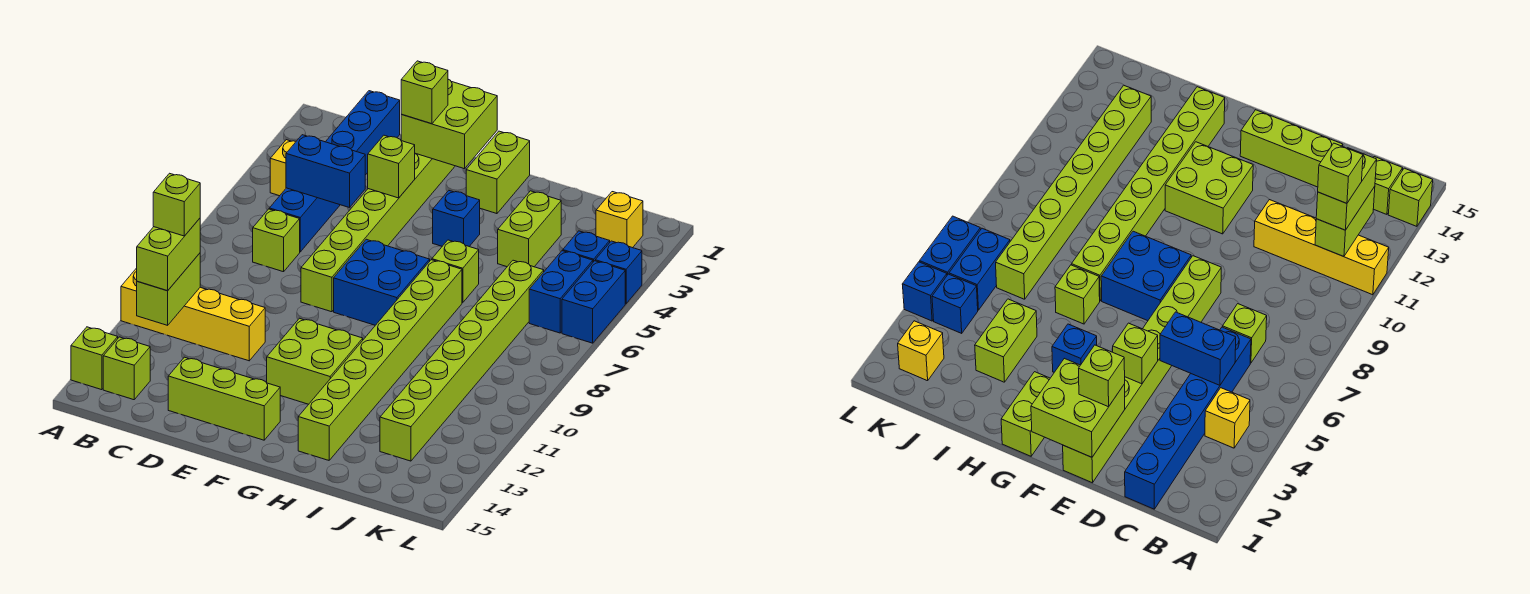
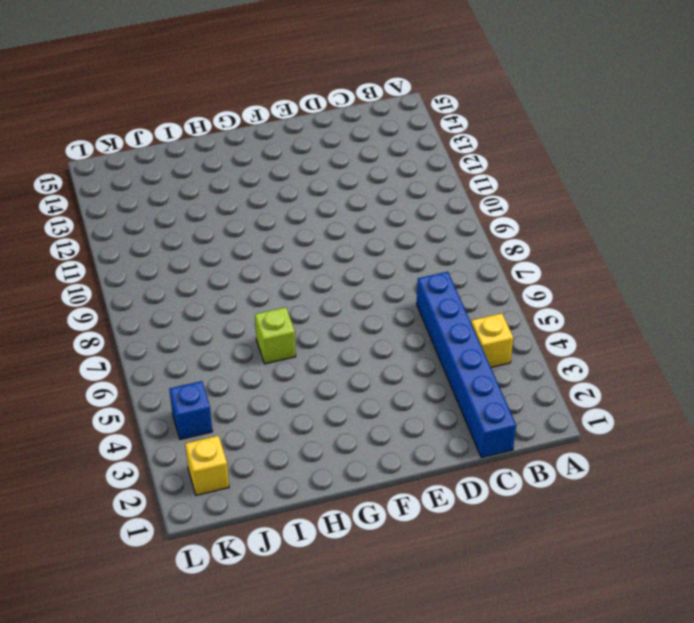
none -> yellow 1x4 brick [121,268,265,361]
none -> lime 1x1 brick [71,327,118,390]
none -> lime 1x1 brick [103,337,150,400]

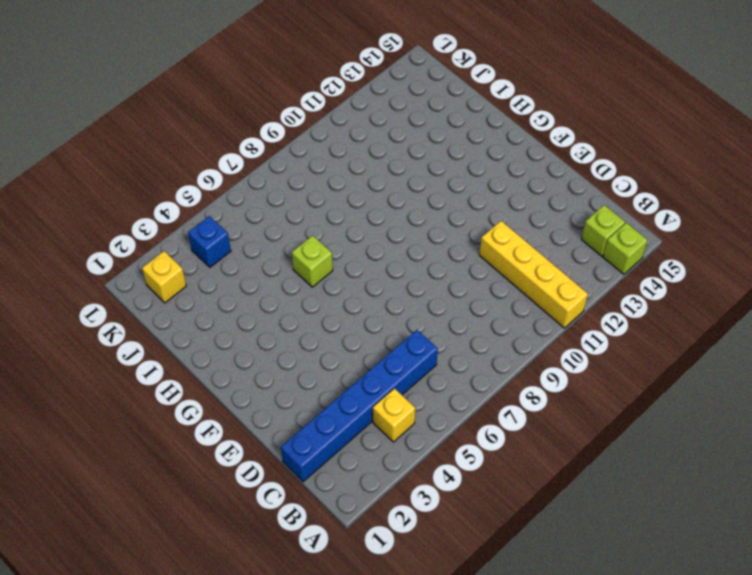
none -> lime 1x1 brick [253,209,300,272]
none -> lime 1x3 brick [168,357,280,440]
none -> lime 1x8 brick [301,154,455,312]

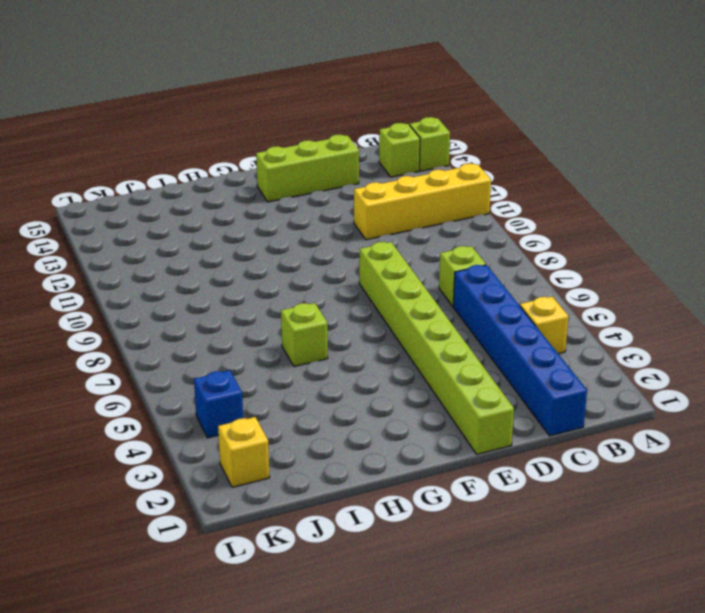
none -> blue 2x2 brick [334,239,430,325]
none -> lime 2x2 brick [267,318,363,404]
none -> lime 1x2 brick [466,131,530,214]

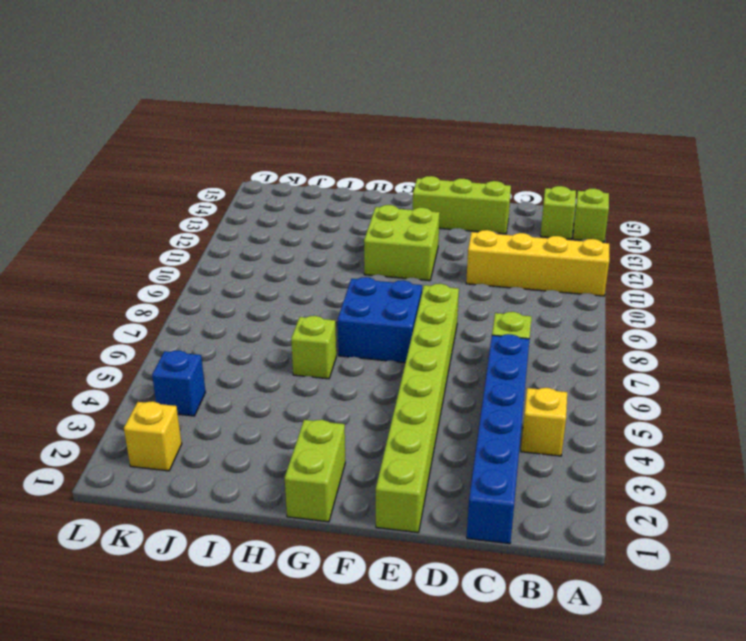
none -> blue 1x1 brick [433,191,480,246]
none -> lime 1x8 brick [298,260,462,460]
none -> lime 1x2 brick [498,191,561,267]

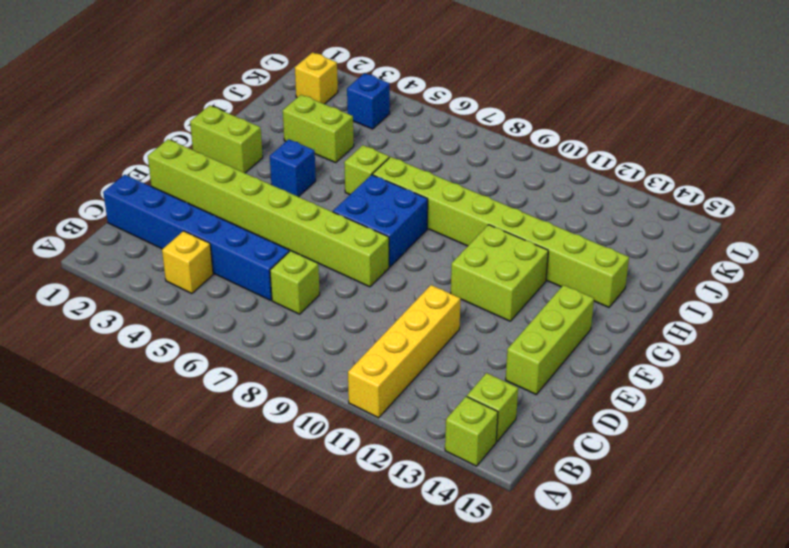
none -> lime 1x8 brick [380,260,544,461]
none -> blue 1x2 brick [529,251,593,333]
none -> blue 1x1 brick [595,241,642,304]

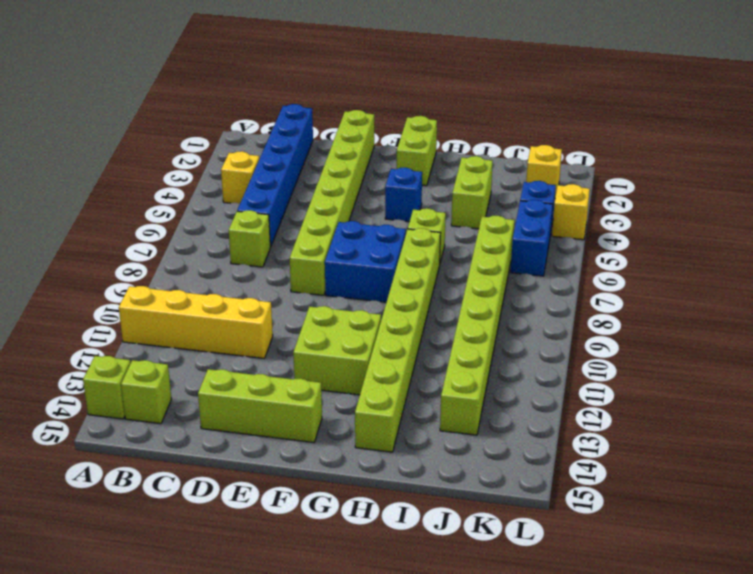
yellow 1x1 brick [552,184,590,240] -> blue 1x1 brick [595,241,642,304]
none -> blue 1x2 brick [562,261,625,343]
none -> lime 1x2 brick [137,253,200,325]
none -> blue 1x2 brick [286,135,365,208]

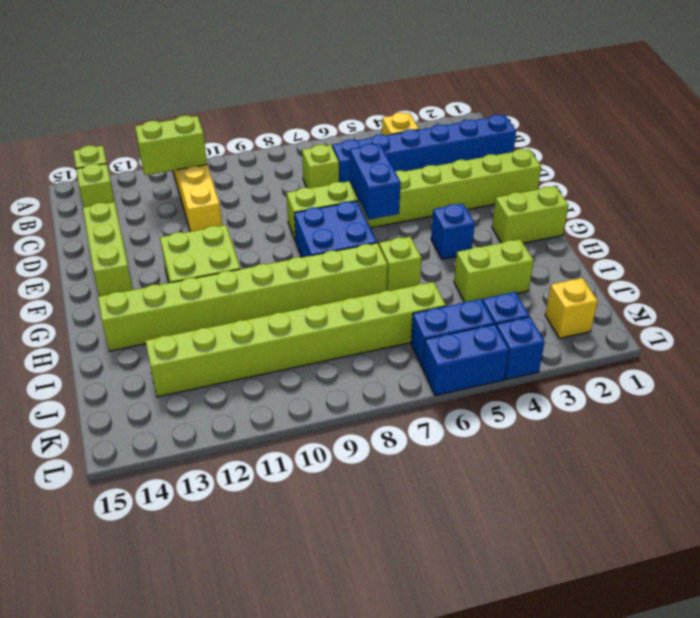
blue 1x2 brick [350,144,401,220] -> blue 1x2 brick moved to [286,135,365,208]
none -> lime 2x2 brick [401,79,497,169]
none -> lime 1x1 brick [368,135,415,198]
none -> lime 1x2 brick [137,218,200,291]

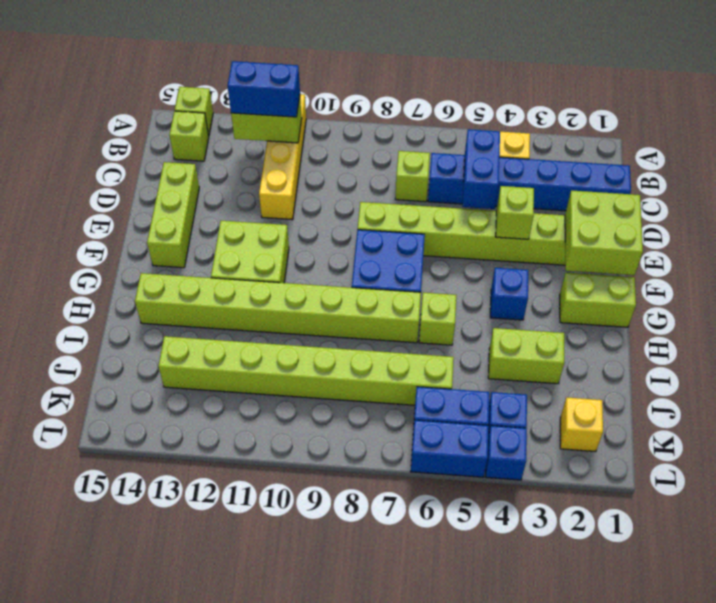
blue 1x2 brick [228,61,300,117] -> lime 1x2 brick [137,218,200,291]
none -> lime 1x1 brick [401,61,448,124]
none -> lime 1x1 brick [153,173,200,236]

